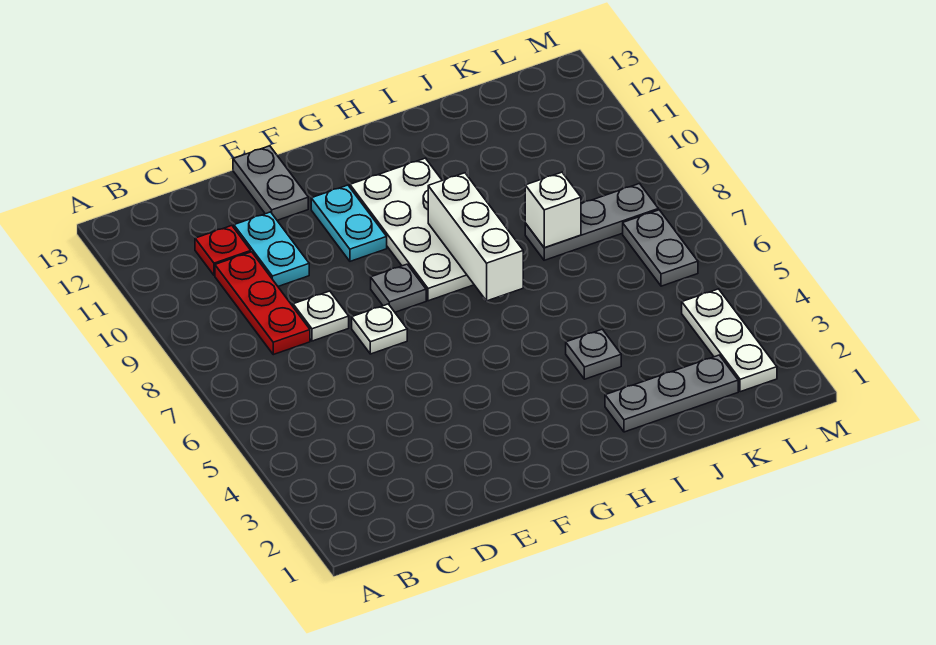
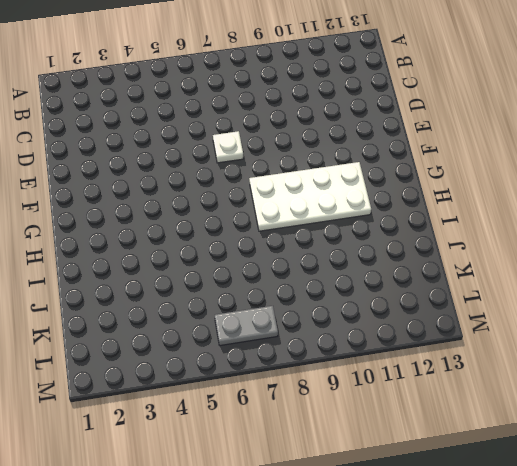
none -> red 1x3 plate [215,252,310,355]
none -> red 1x1 plate [195,226,251,275]
none -> white 1x1 plate [293,291,349,341]

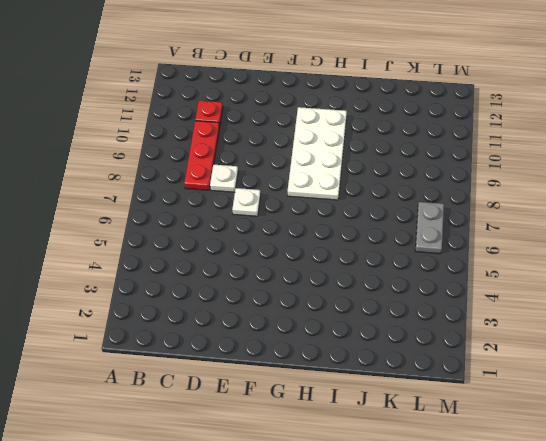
none -> cyan 1x2 plate [234,212,309,286]
none -> grey 1x2 plate [233,146,308,220]
none -> grey 1x1 plate [371,264,426,312]

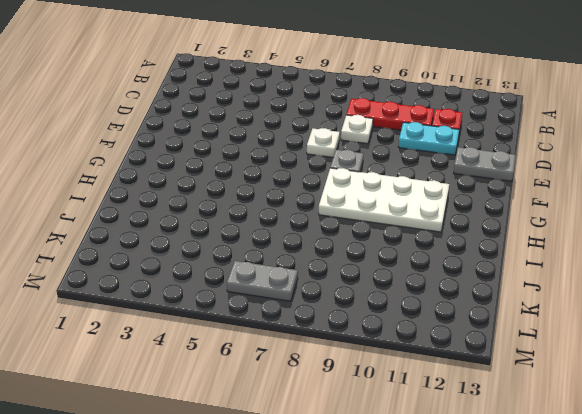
none -> cyan 1x2 plate [311,185,387,261]
none -> grey 1x3 plate [605,355,738,432]
none -> grey 1x1 plate [566,329,621,379]

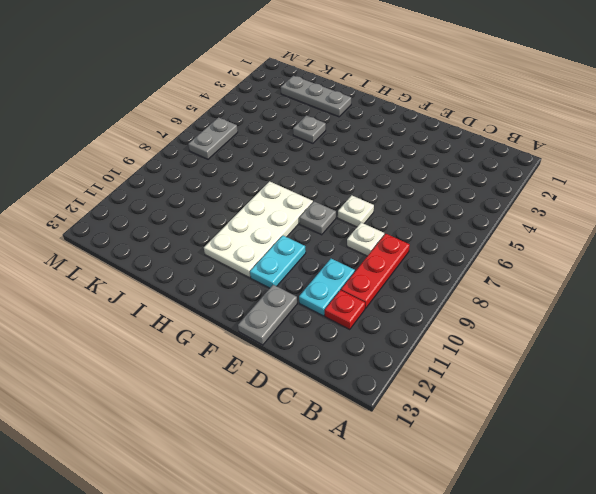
none -> grey 1x3 plate [525,184,658,260]
none -> white 1x3 plate [682,289,777,392]
none -> white 1x3 brick [428,173,523,301]

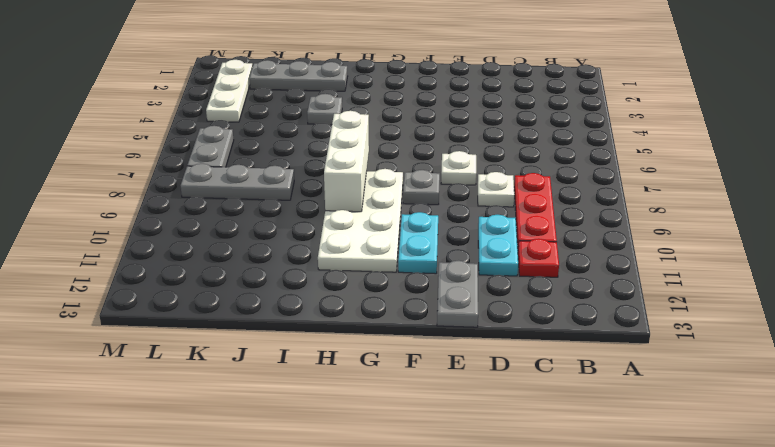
none -> white 1x1 brick [525,172,581,248]

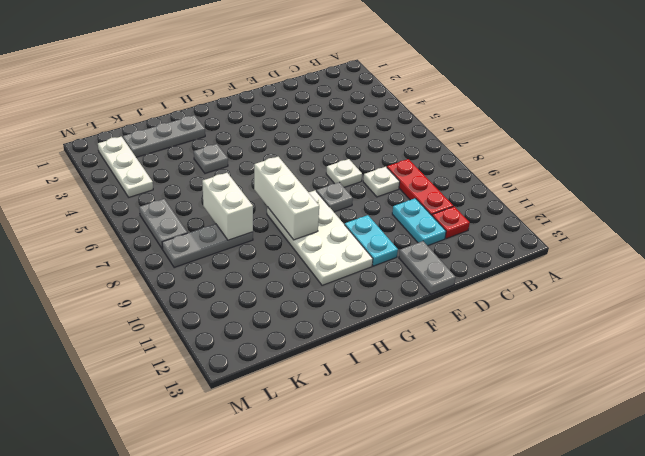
white 1x2 brick [202,173,253,240] -> white 1x1 brick [525,172,581,248]

